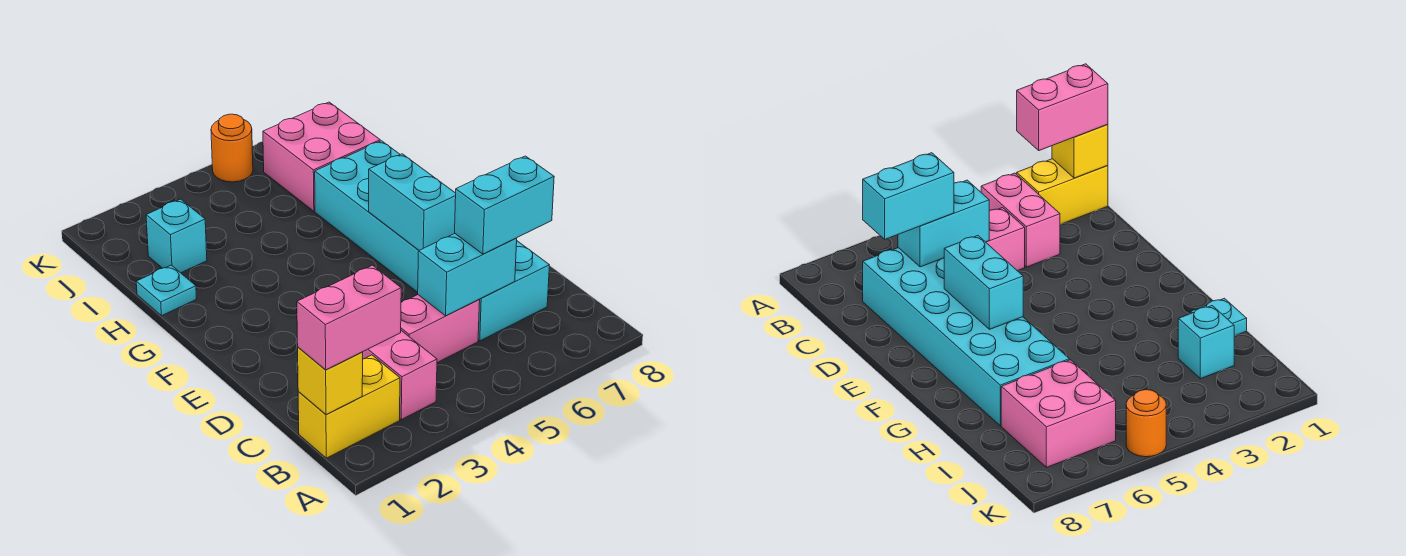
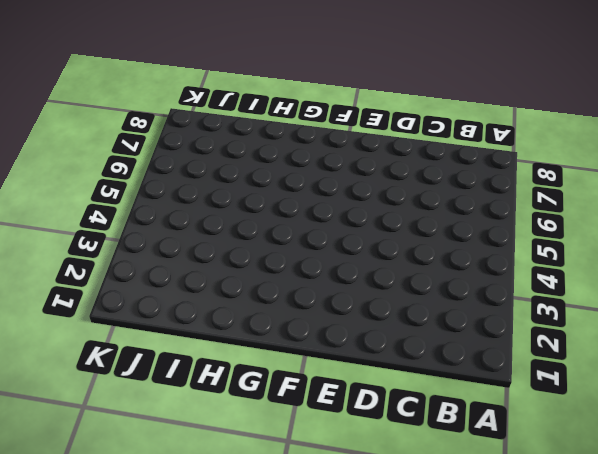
none -> yellow 1x2 brick [298,355,400,458]
none -> pink 1x2 brick [363,331,437,420]
none -> pink 1x2 brick [401,295,480,363]

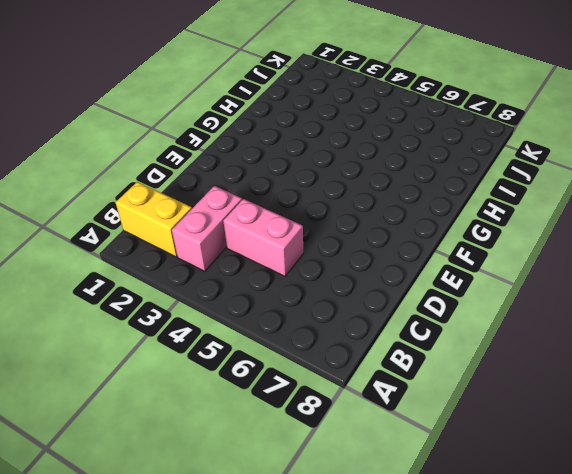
none -> cyan 2x6 brick [315,141,550,341]
none -> cyan 1x1 plate [136,265,197,316]
none -> cyan 1x1 brick [146,199,207,273]

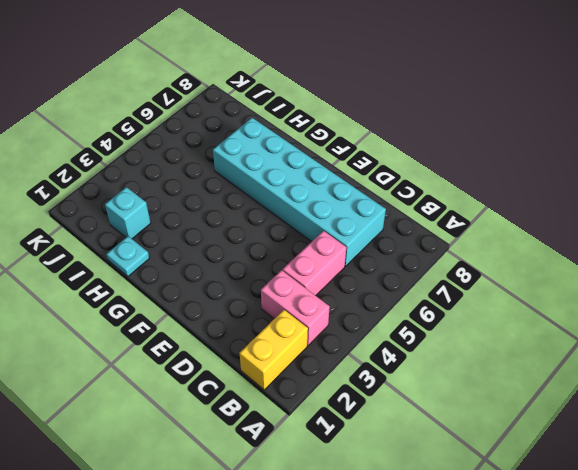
none -> pink 2x2 brick [263,102,380,211]
none -> orange 1x1 round brick [211,114,253,182]
none -> yellow 1x1 brick [298,347,363,415]

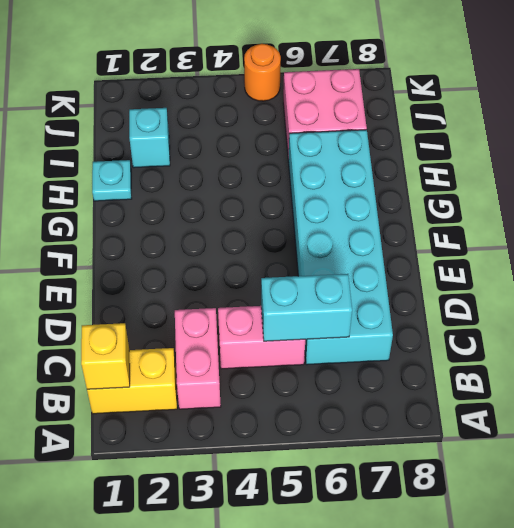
none -> cyan 1x2 brick [369,154,456,250]
none -> pink 1x2 brick [297,265,401,370]
none -> cyan 1x2 brick [455,156,554,254]

